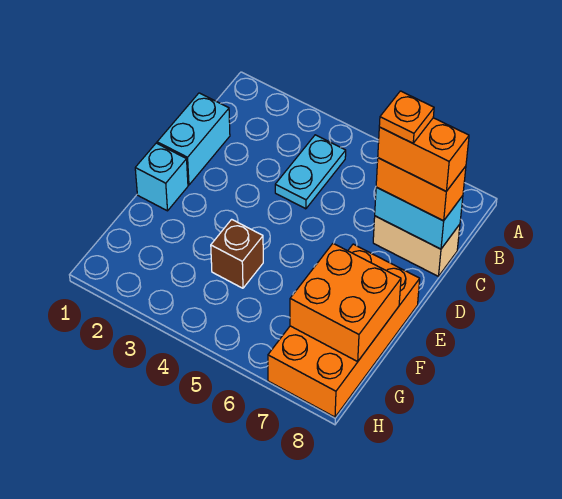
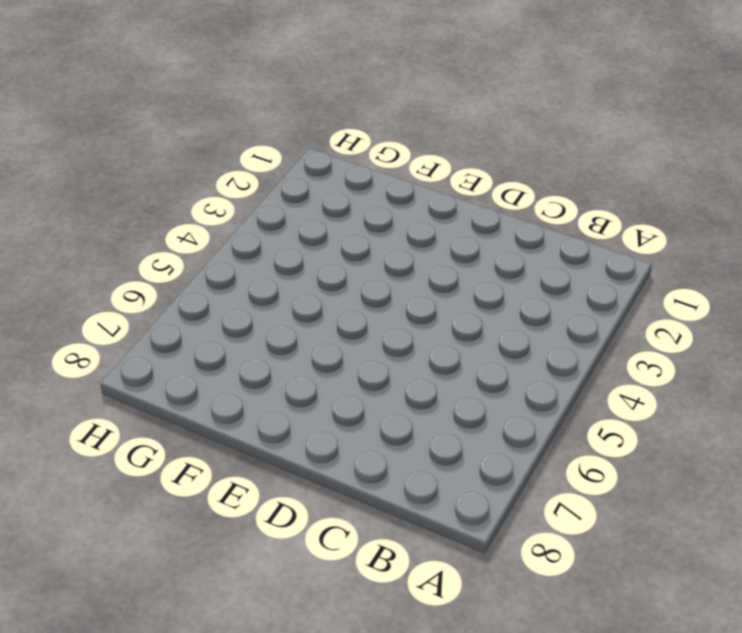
none -> cyan 1x2 plate [275,135,346,209]
none -> cyan 1x2 brick [157,93,230,185]

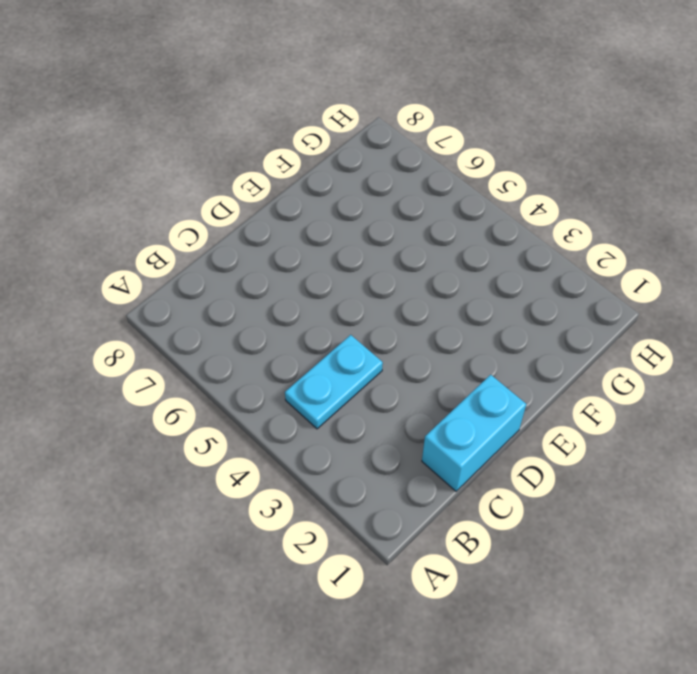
none -> tan 1x2 brick [373,216,460,276]
none -> cyan 1x1 brick [135,143,188,211]

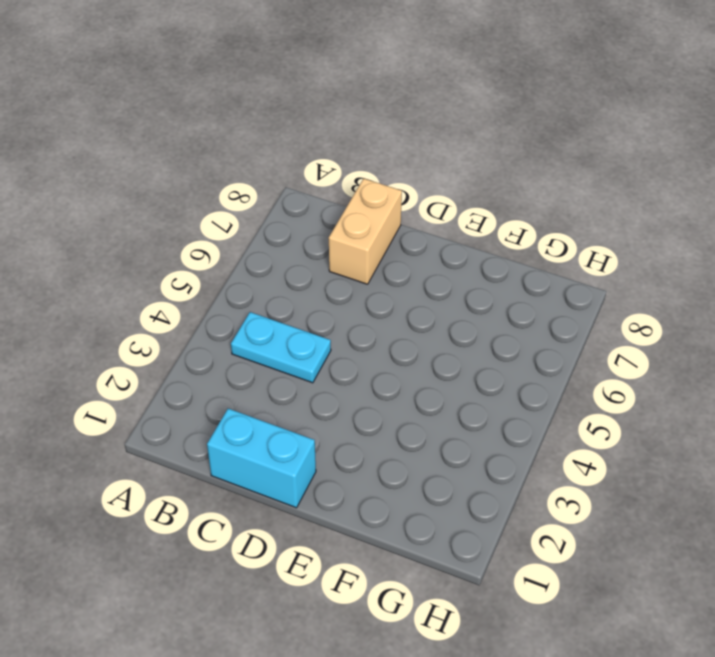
none -> cyan 1x1 brick [135,143,188,211]
none -> orange 2x4 brick [268,244,420,417]

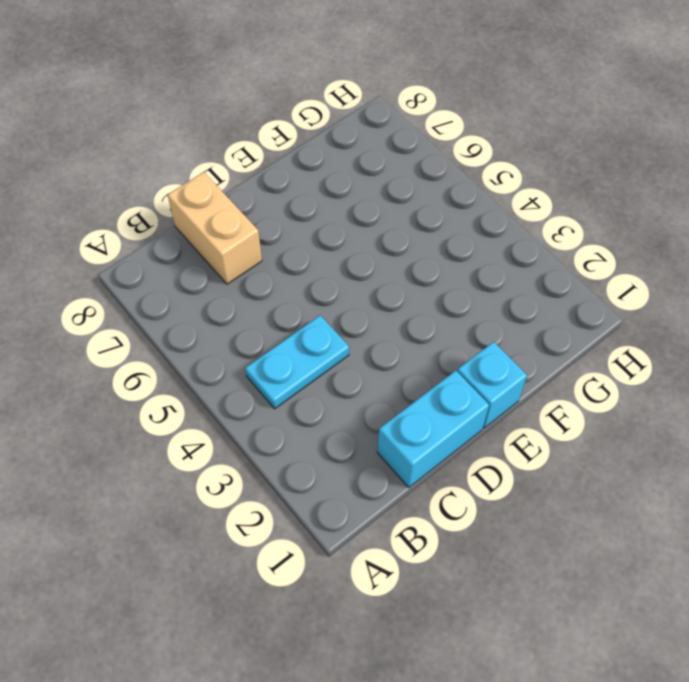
none -> orange 2x4 brick [268,244,420,417]
none -> brown 1x1 brick [211,219,263,288]

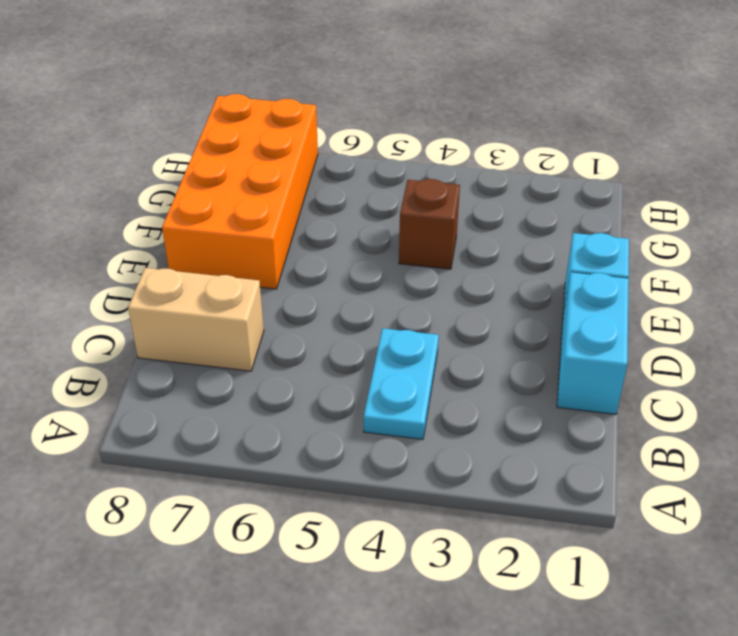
none -> cyan 1x2 brick [375,187,463,249]
none -> orange 2x2 brick [290,243,401,361]

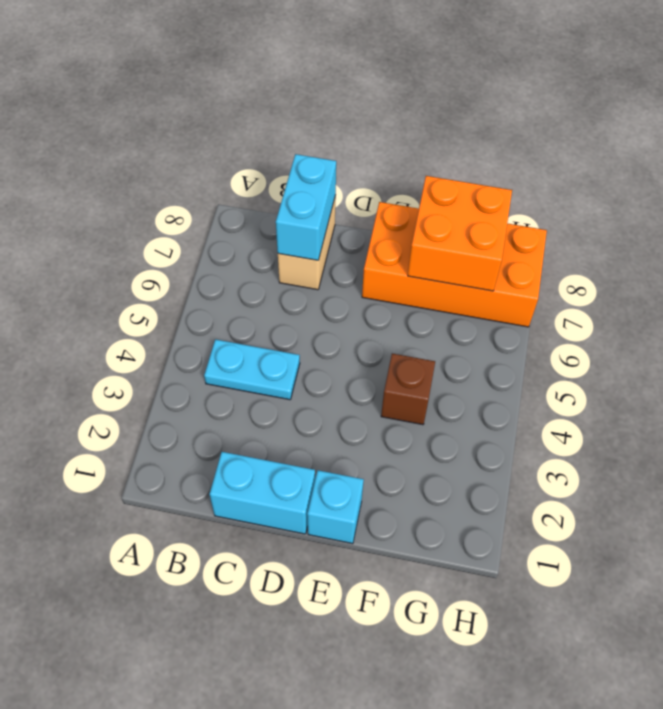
none -> orange 1x2 brick [376,158,466,221]
none -> orange 1x2 brick [378,118,469,191]

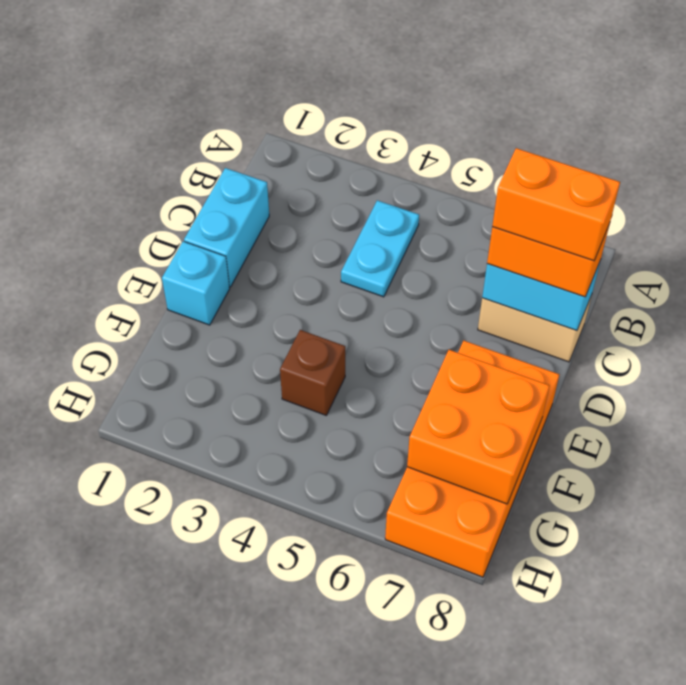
none -> orange 1x1 plate [379,91,434,143]

